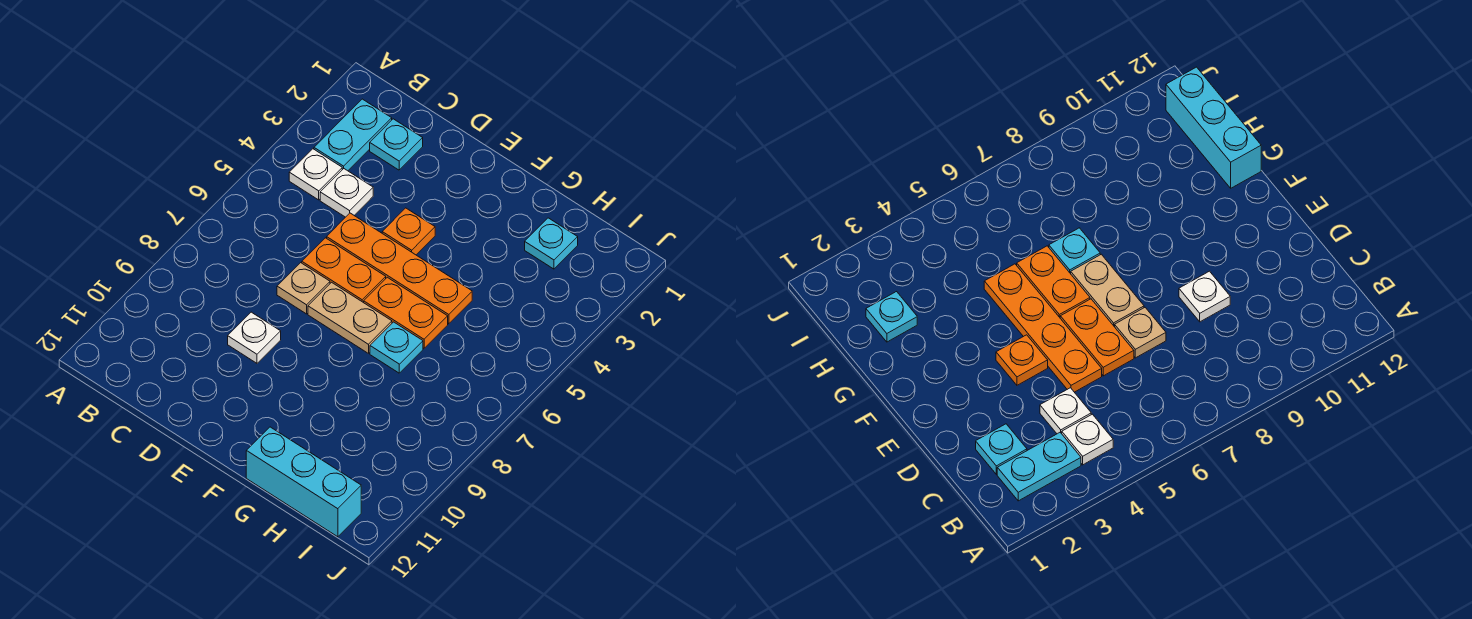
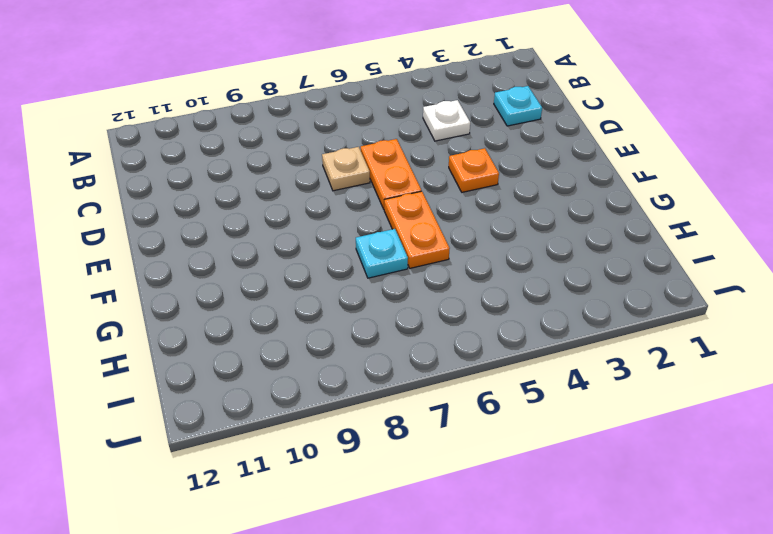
none -> cyan 1x2 plate [314,99,392,171]
none -> white 1x1 plate [289,149,342,200]
none -> orange 1x4 plate [327,213,472,324]

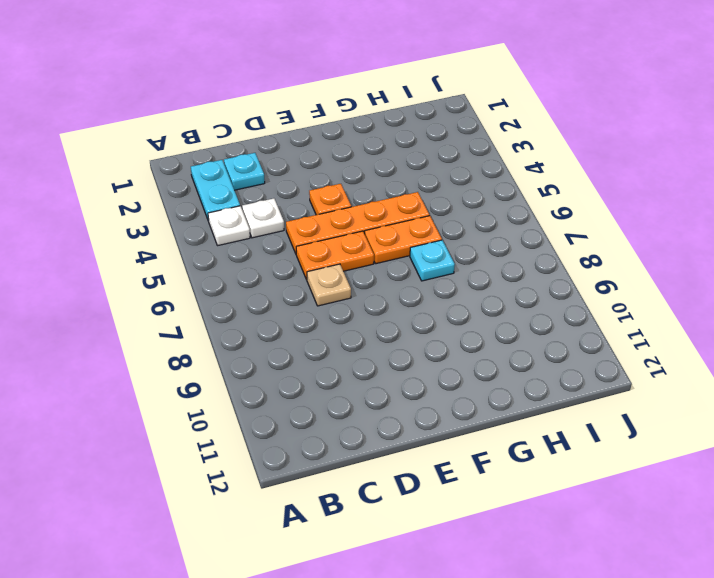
none -> white 1x1 plate [228,312,281,363]
none -> tan 1x2 plate [308,282,392,353]
none -> cyan 1x3 brick [246,427,361,537]

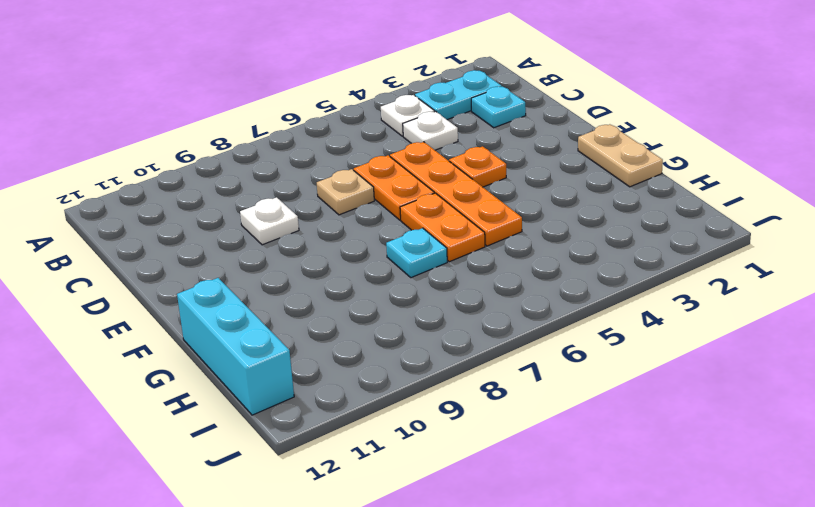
tan 1x2 plate [578,124,663,187] -> tan 1x2 plate moved to [308,282,392,353]
none -> cyan 1x1 plate [525,218,578,269]

